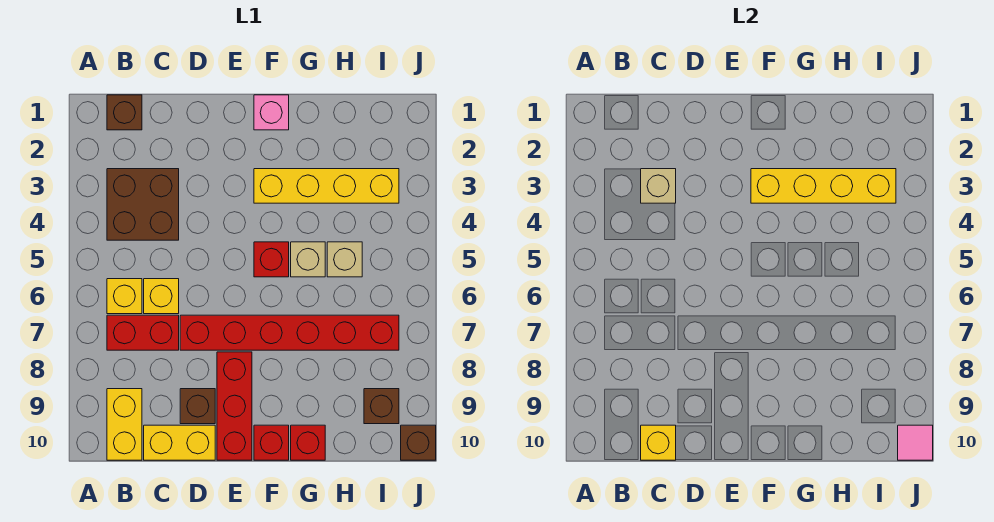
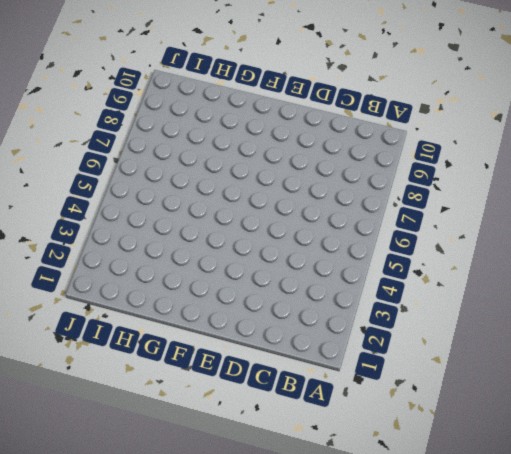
none -> brown 1x1 brick [107,95,142,130]
none -> brown 2x2 brick [107,169,179,240]
none -> yellow 1x1 brick [107,279,142,314]

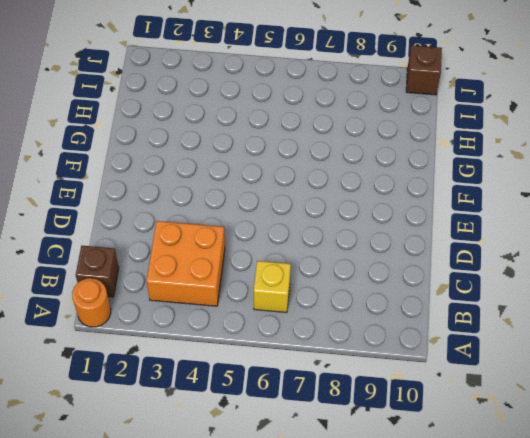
orange 1x1 round brick [72,278,111,327] -> none
orange 2x2 brick [146,221,225,306] -> brown 2x2 brick [107,169,179,240]
none -> red 1x2 brick [107,315,179,350]
none -> yellow 1x2 brick [107,389,142,460]
none -> yellow 1x1 brick [144,279,179,314]

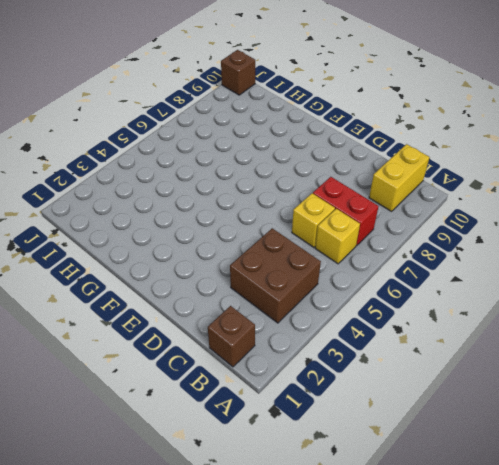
none -> yellow 1x2 brick [144,425,215,460]
none -> red 1x6 brick [180,315,399,350]
none -> brown 1x1 brick [180,389,215,424]

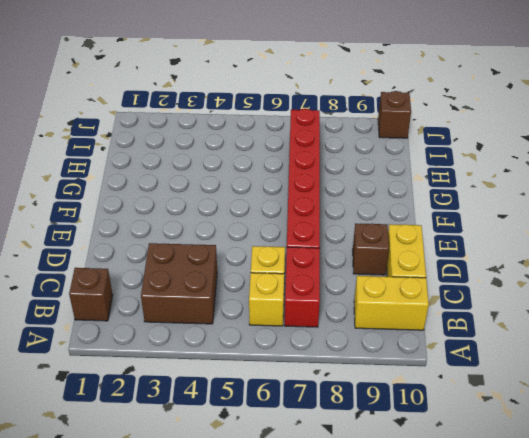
none -> red 1x3 brick [217,352,252,460]
none -> pink 1x1 brick [254,95,289,130]
none -> yellow 1x4 brick [254,169,399,203]

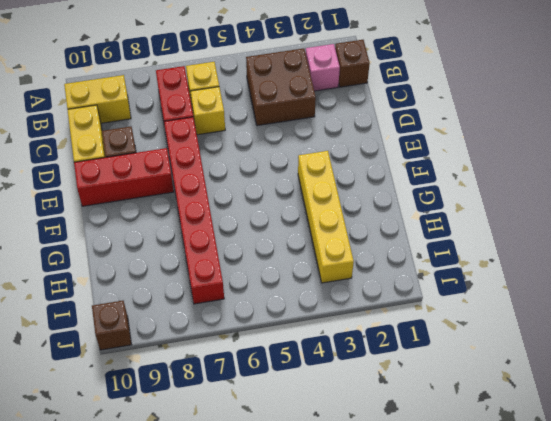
pink 1x1 brick [306,44,340,91] -> pink 1x1 brick moved to [254,95,289,130]
none -> red 1x1 brick [254,242,289,277]
none -> red 1x1 brick [254,425,289,460]
none -> tan 1x1 brick [291,242,325,277]

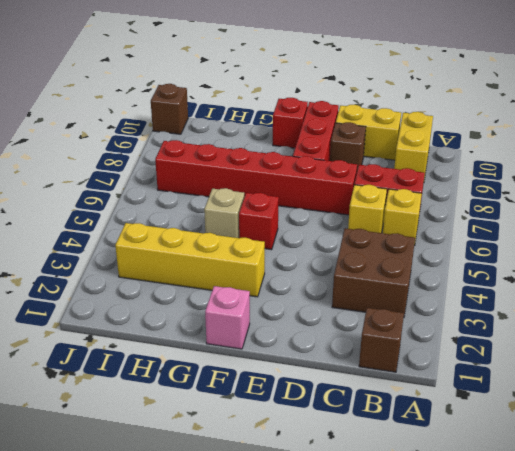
none -> red 1x1 brick [291,425,325,460]
none -> tan 1x1 brick [327,242,362,277]
none -> brown 1x1 brick [364,389,399,424]

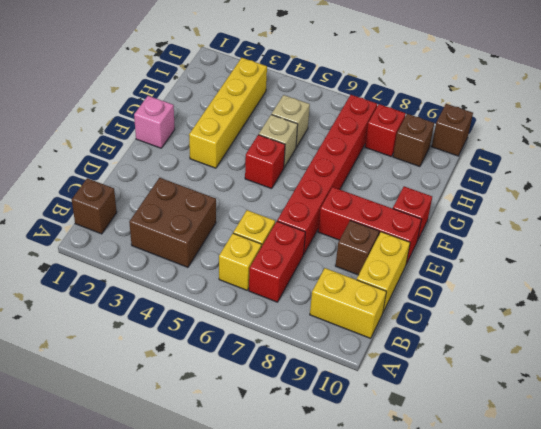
red 1x1 brick [365,104,406,157] -> red 1x1 brick moved to [291,425,325,460]
none -> tan 1x1 brick [641,169,676,203]
none -> yellow 1x1 brick [641,425,676,460]
none -> yellow 1x4 brick [751,169,896,203]

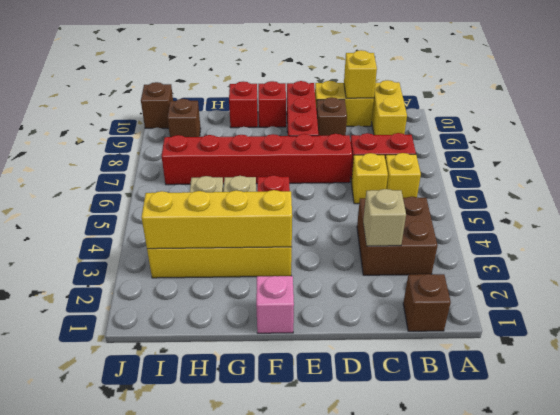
none -> pink 1x1 tile [898,425,933,460]

